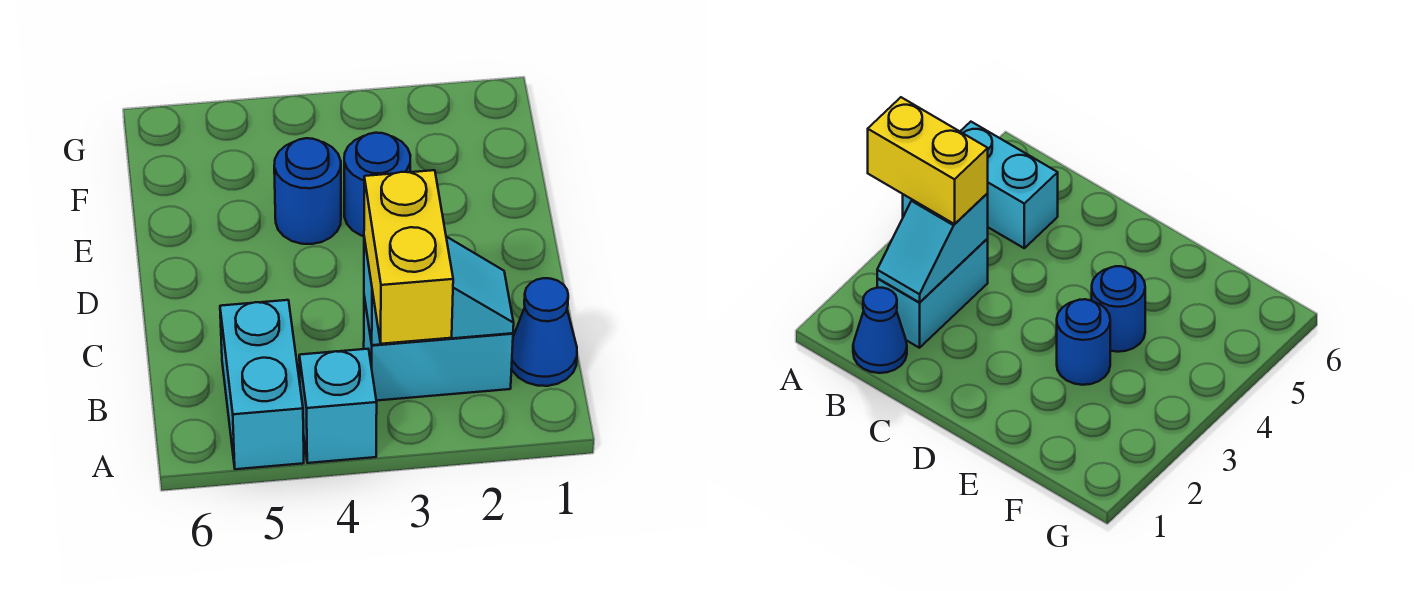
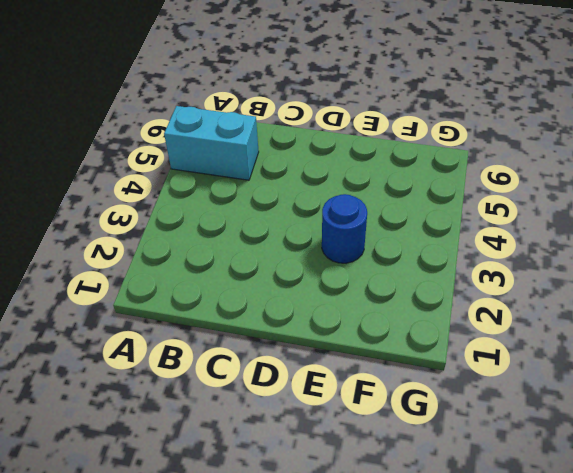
none -> cyan 1x1 brick [299,349,377,463]
none -> blue 1x1 cone [512,278,577,386]

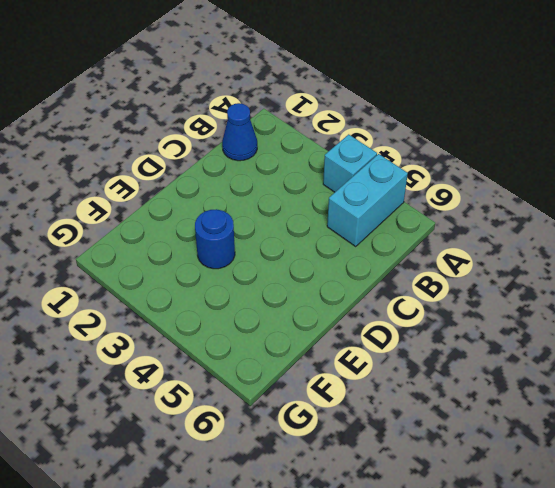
none -> cyan 1x2 brick [364,297,513,401]
none -> blue 1x1 round brick [274,138,341,244]

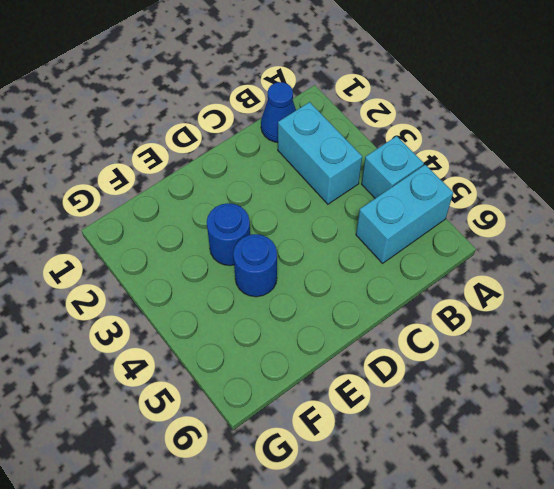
none -> cyan 1x2 slope [364,237,514,345]
none -> yellow 1x2 brick [364,170,453,344]

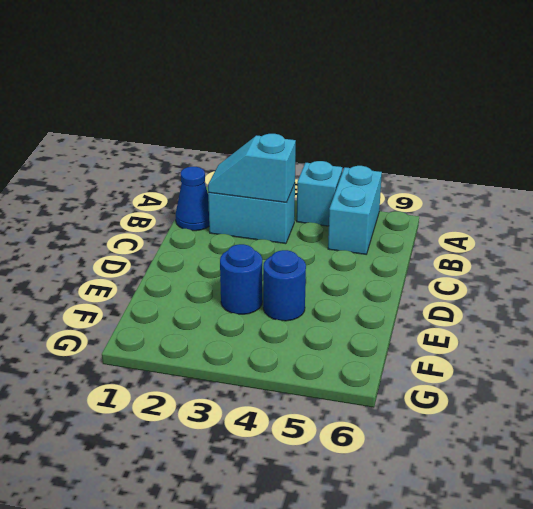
none -> yellow 1x2 brick [364,170,453,344]

